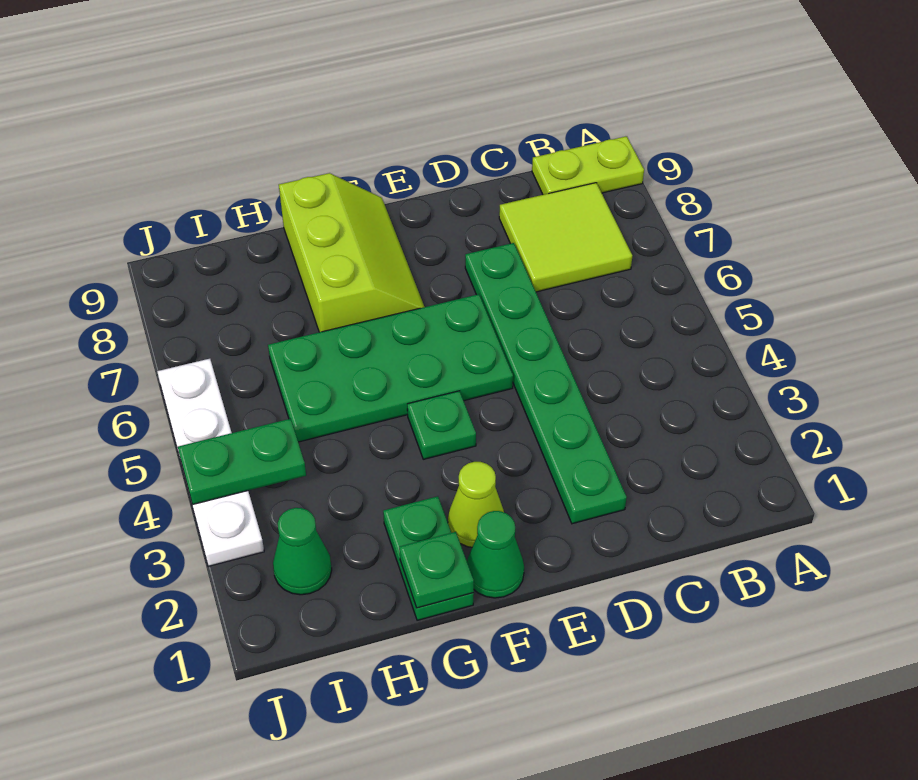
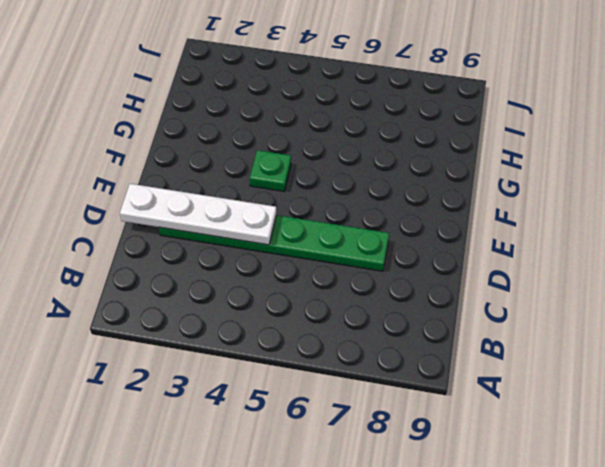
white 1x4 plate [120,184,276,245] -> white 1x4 plate moved to [157,359,264,566]
none -> lime 1x2 plate [532,136,644,195]
none -> lime 2x2 tile [499,183,632,292]
none -> green 2x4 plate [268,294,513,442]

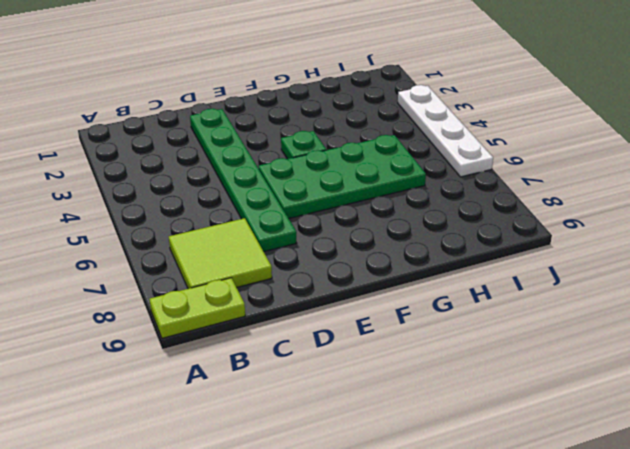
none -> green 1x1 cone [467,511,524,598]
none -> lime 1x1 cone [448,462,504,547]
none -> lime 2x3 slope [279,173,424,332]

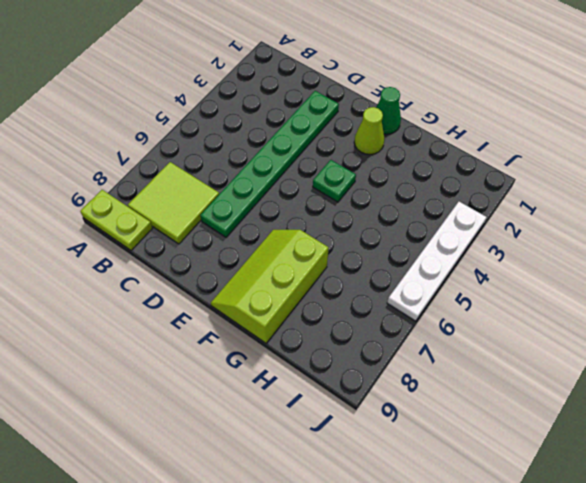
none -> green 2x4 plate [268,294,513,442]
none -> green 1x2 plate [383,496,474,620]
none -> green 1x1 cone [273,508,332,595]

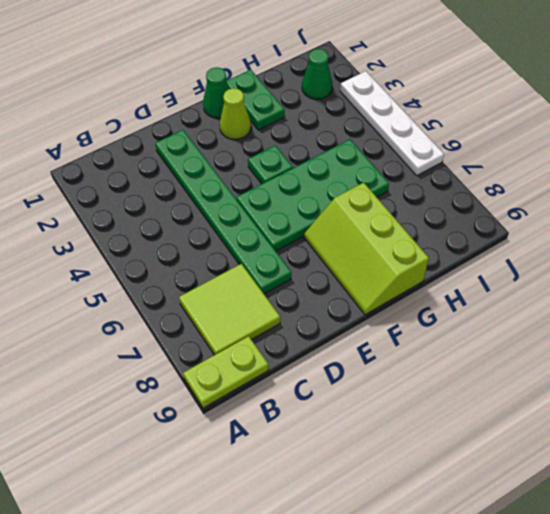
none -> green 1x1 plate [399,532,474,608]
none -> green 1x2 plate [178,419,306,505]

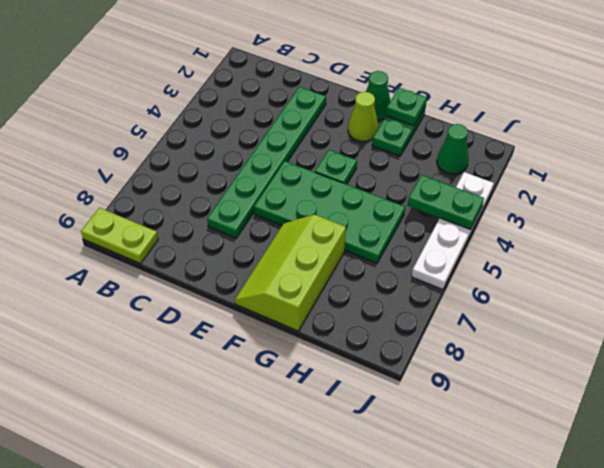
none -> lime 2x2 tile [499,183,632,292]

